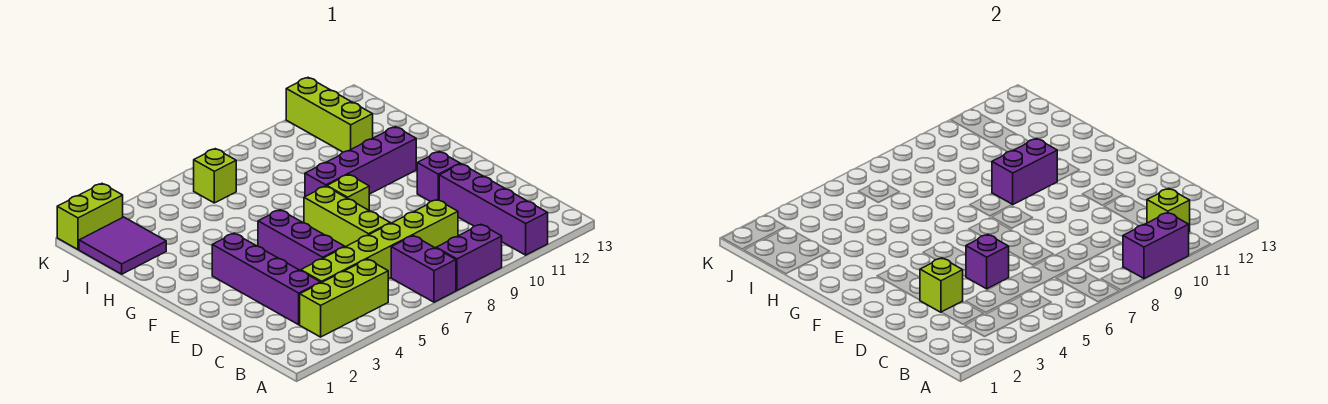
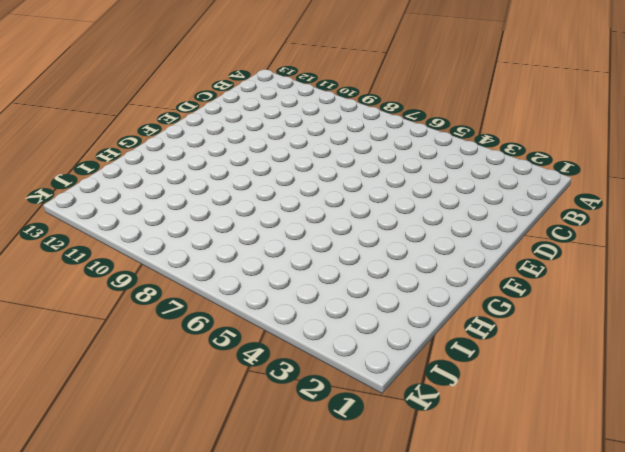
none -> purple 1x2 brick [391,236,456,302]
none -> purple 1x2 brick [436,224,502,290]
none -> purple 1x4 brick [439,164,548,255]

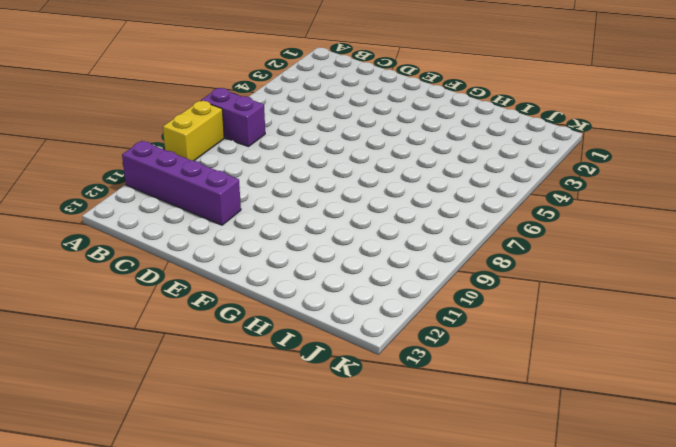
yellow 1x2 brick [163,101,224,161] -> purple 1x2 brick [436,224,502,290]
none -> lime 1x3 brick [300,259,388,337]
none -> purple 1x4 brick [212,233,321,325]
none -> lime 1x6 brick [301,200,458,283]

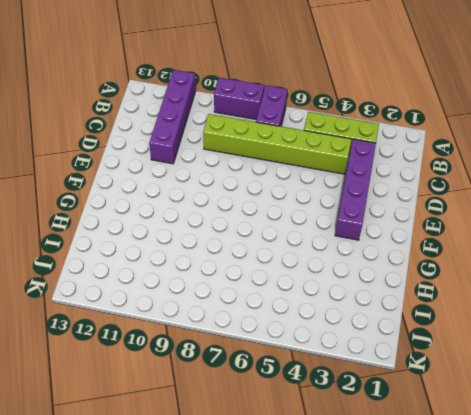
none -> purple 1x3 brick [258,210,345,271]
none -> lime 1x3 brick [304,186,390,247]
none -> purple 1x1 brick [417,151,460,202]

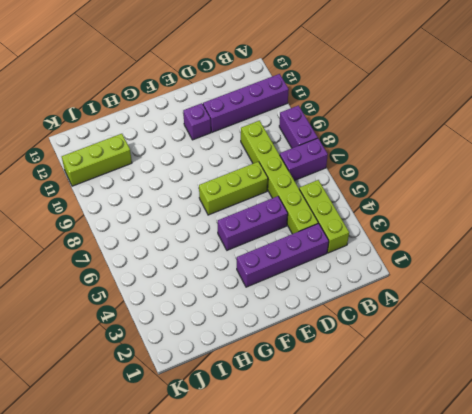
none -> lime 1x1 brick [327,174,369,210]
none -> purple 1x4 brick [305,127,416,197]
none -> purple 2x2 tile [79,217,166,274]

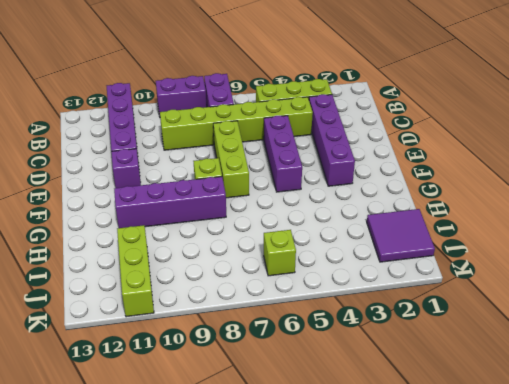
none -> lime 1x2 brick [57,184,123,250]
none -> purple 1x2 brick [1123,213,1189,279]
none -> lime 1x1 brick [1147,188,1190,232]

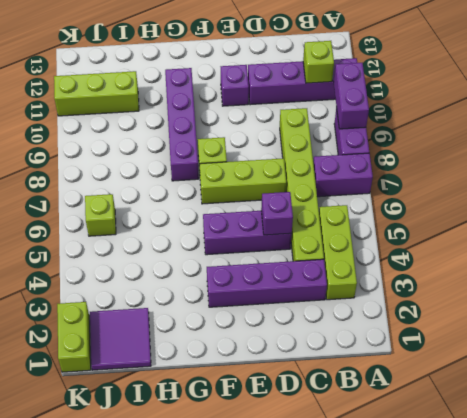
none -> lime 1x1 brick [920,258,963,312]
none -> purple 1x2 brick [992,138,1058,205]

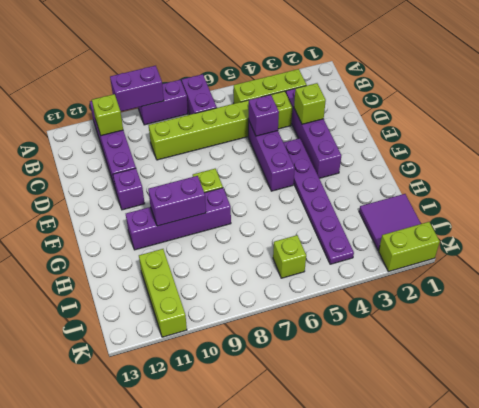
purple 1x6 plate [283,138,354,264] -> none
none -> lime 1x3 brick [304,186,390,247]

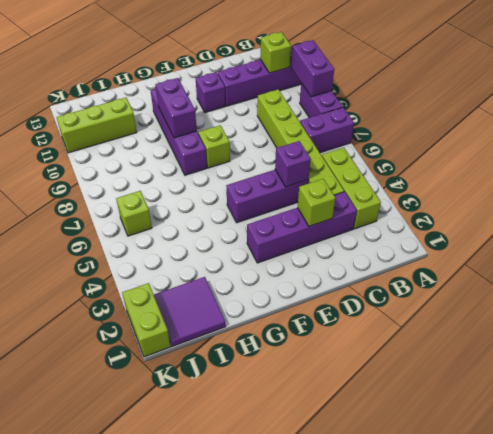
none -> lime 1x3 brick [304,186,390,247]

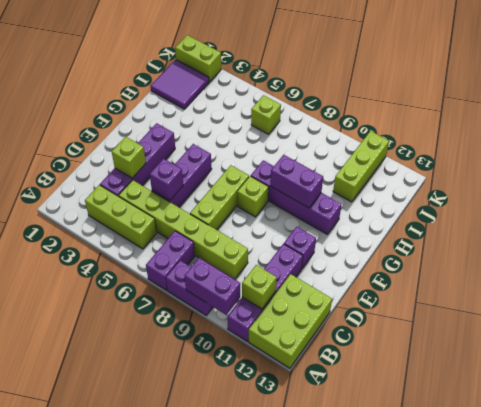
lime 2x3 brick [249,274,332,368] -> none

